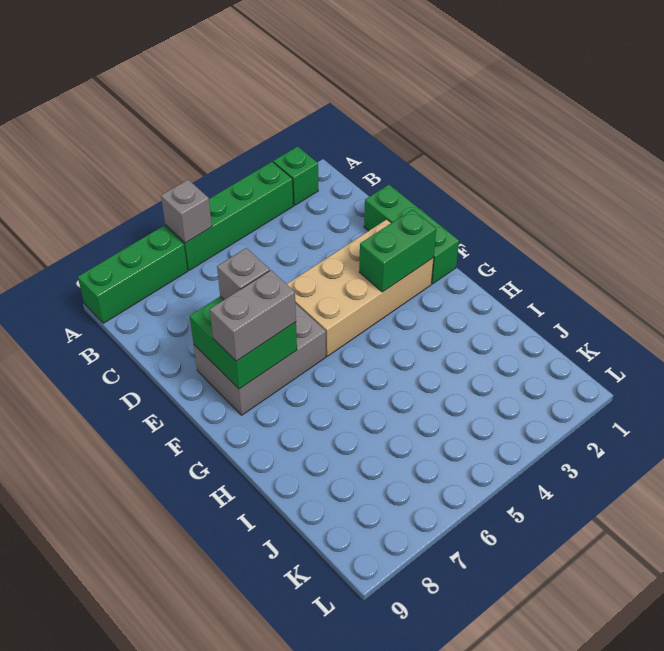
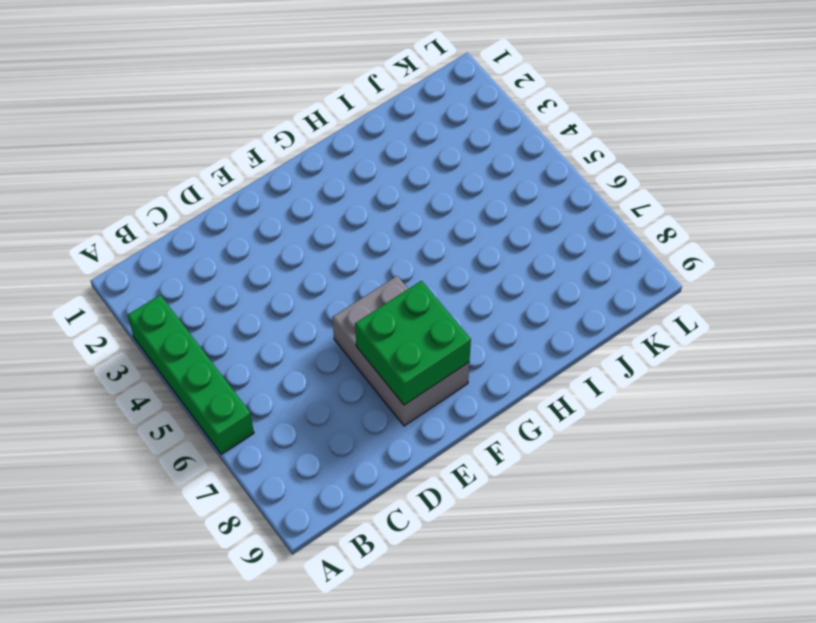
none -> green 1x1 brick [273,146,318,205]
none -> green 1x3 brick [78,226,188,323]

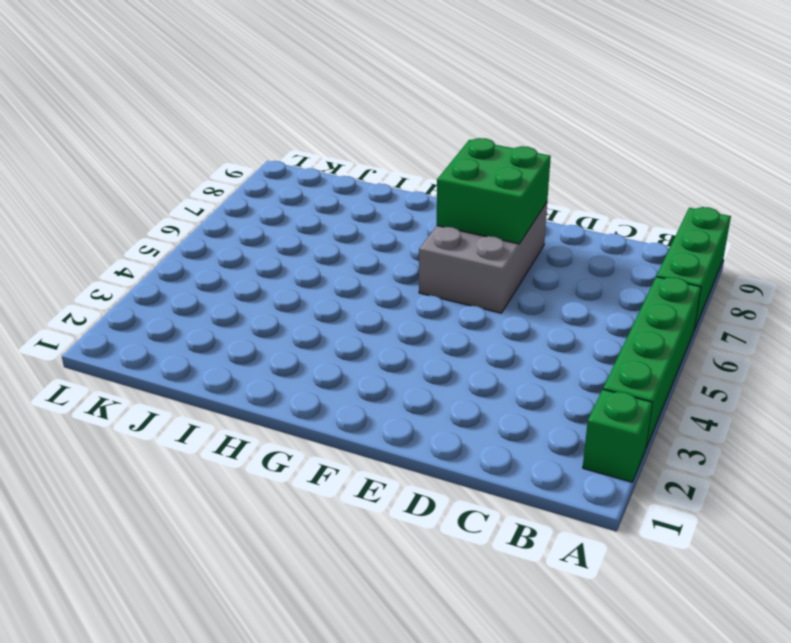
none -> green 1x3 brick [364,185,459,284]
none -> tan 2x4 brick [287,219,434,356]

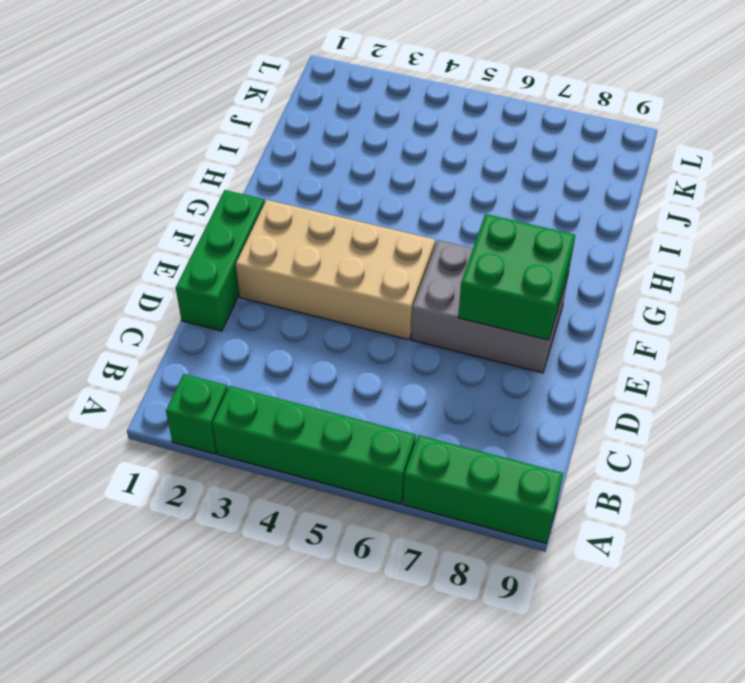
none -> grey 1x1 brick [161,180,212,243]
none -> green 1x2 brick [359,209,436,292]

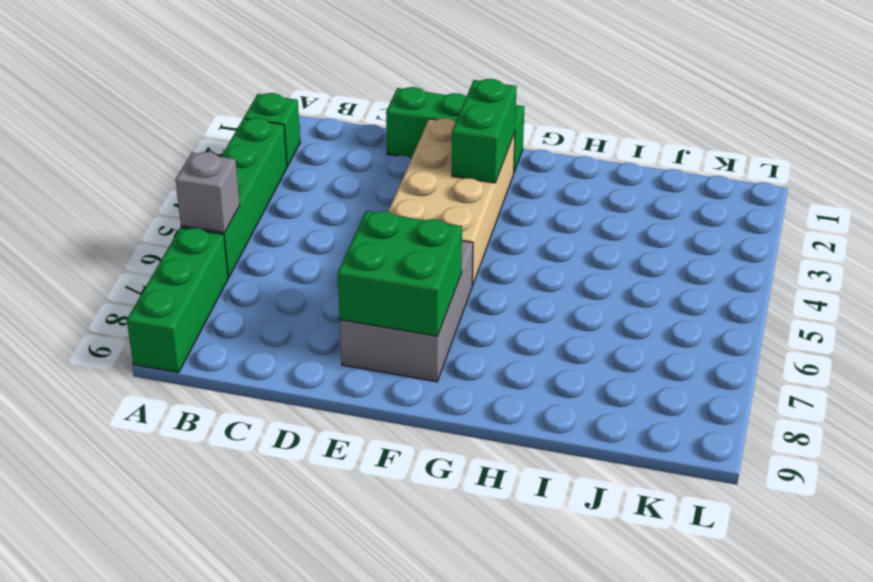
none -> grey 1x1 brick [217,248,270,300]
none -> grey 1x2 brick [210,270,296,361]

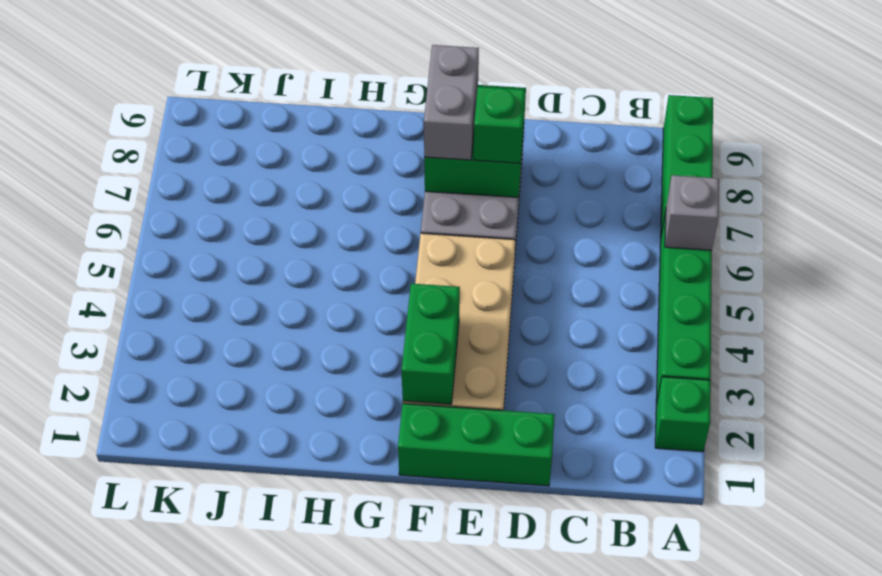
green 1x1 brick [474,87,525,163] -> grey 1x1 brick [217,248,270,300]

